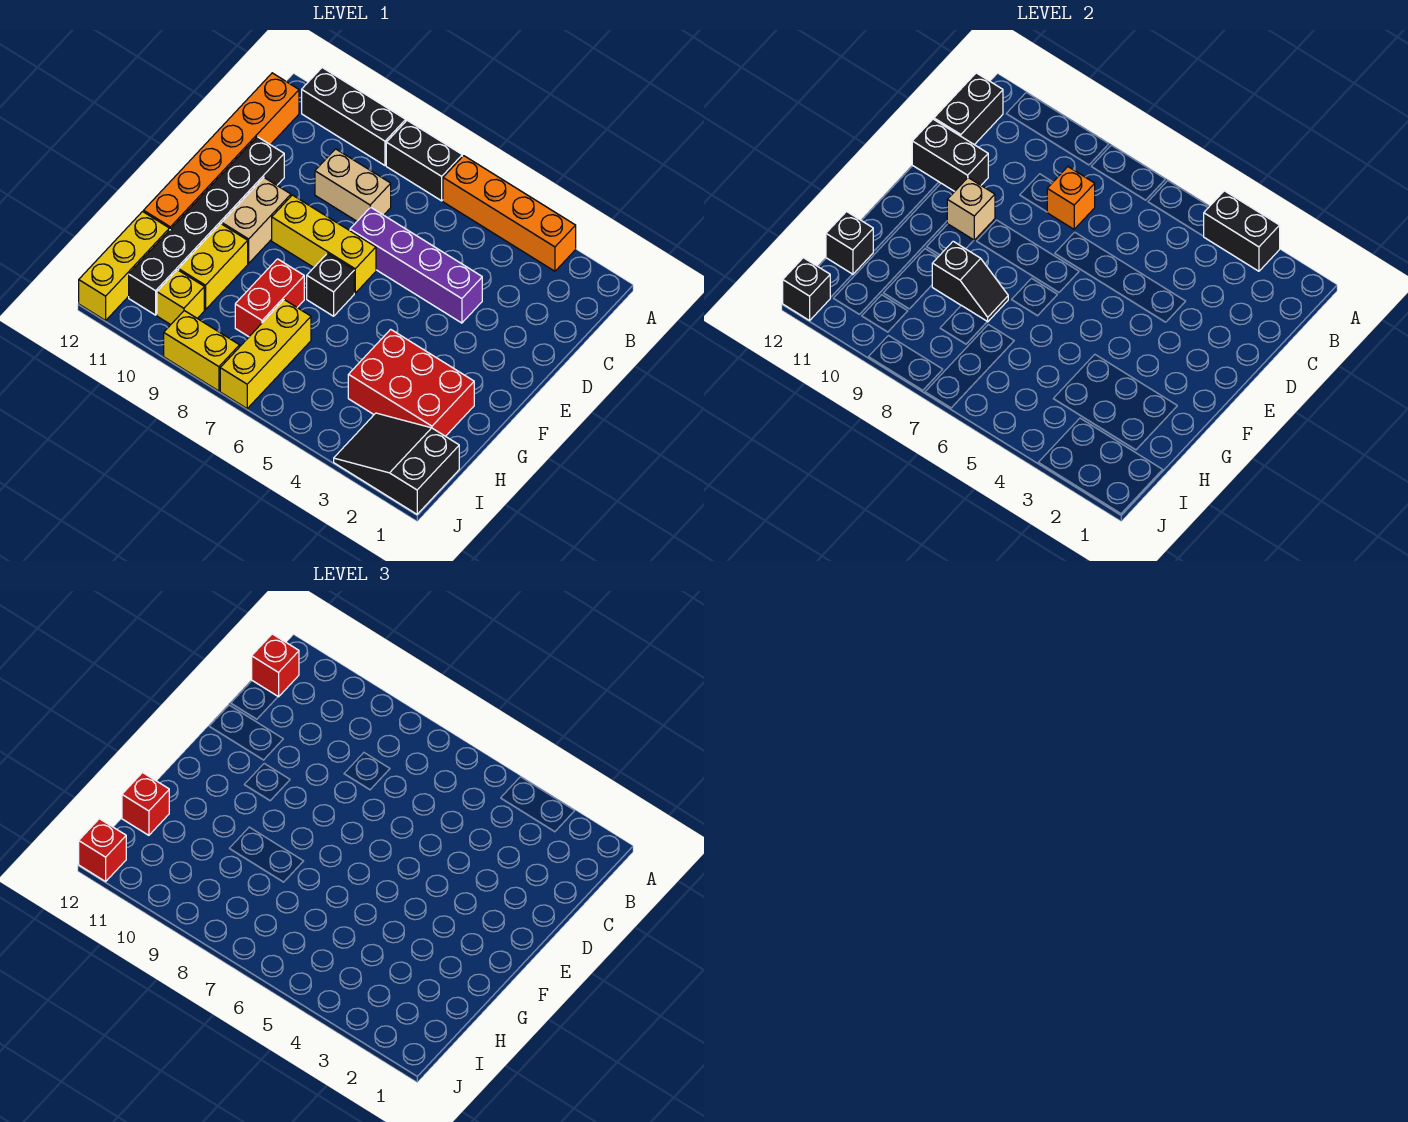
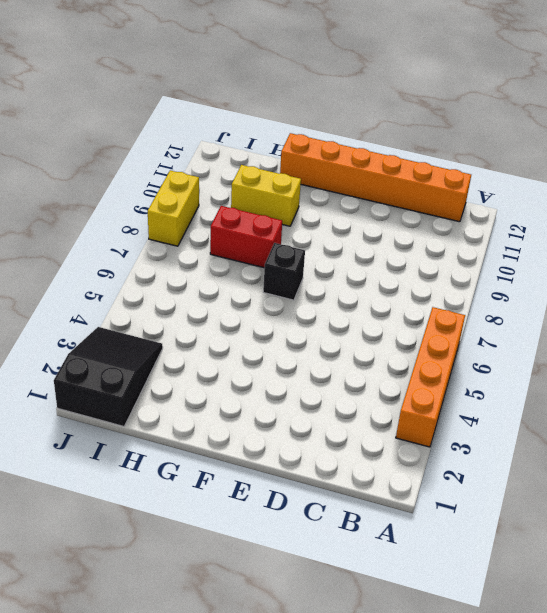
none -> black 1x2 brick [386,121,462,201]
none -> black 1x3 brick [302,68,406,165]
none -> tan 1x2 brick [315,149,391,221]

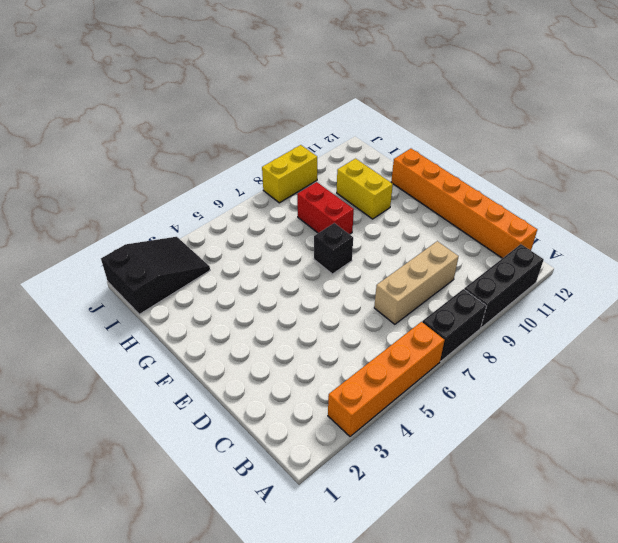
tan 1x3 brick [374,241,459,324] -> tan 1x2 brick [315,149,391,221]
none -> purple 1x4 brick [350,207,482,323]
none -> black 1x6 brick [129,137,284,315]
none -> yellow 1x3 brick [272,195,376,293]

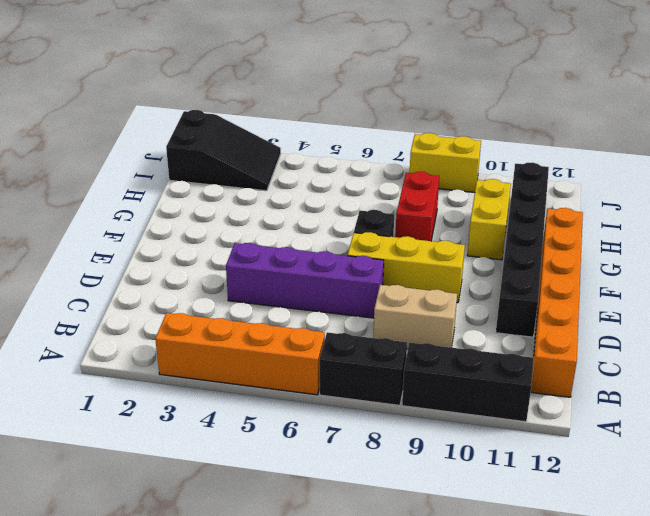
none -> tan 1x2 brick [222,178,291,263]
none -> red 2x3 brick [348,329,474,436]
none -> yellow 1x3 brick [220,300,311,409]

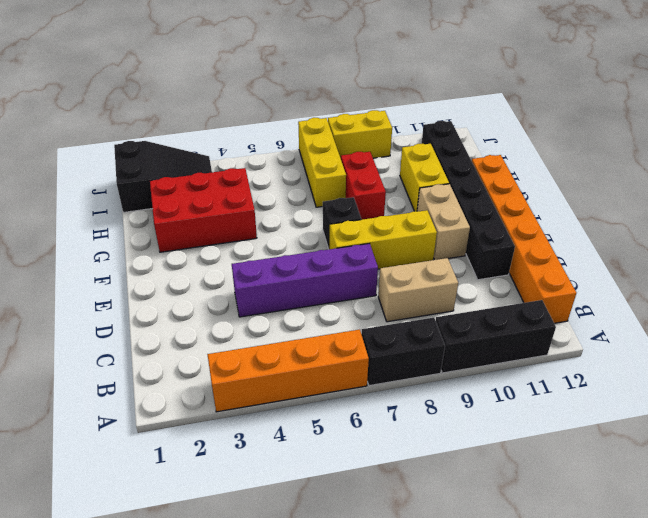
none -> yellow 1x3 brick [79,212,169,320]
none -> yellow 1x1 brick [157,270,204,325]
none -> black 1x2 brick [1204,191,1280,271]

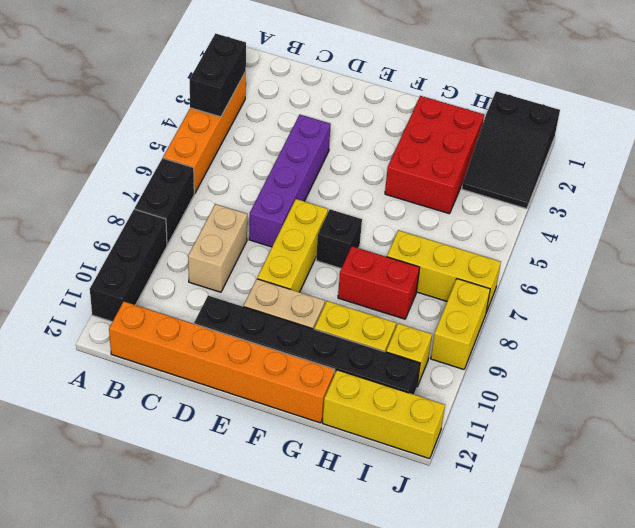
none -> black 1x2 brick [934,73,1003,145]
none -> orange 1x1 brick [1047,167,1095,229]
none -> black 1x2 brick [912,119,988,191]

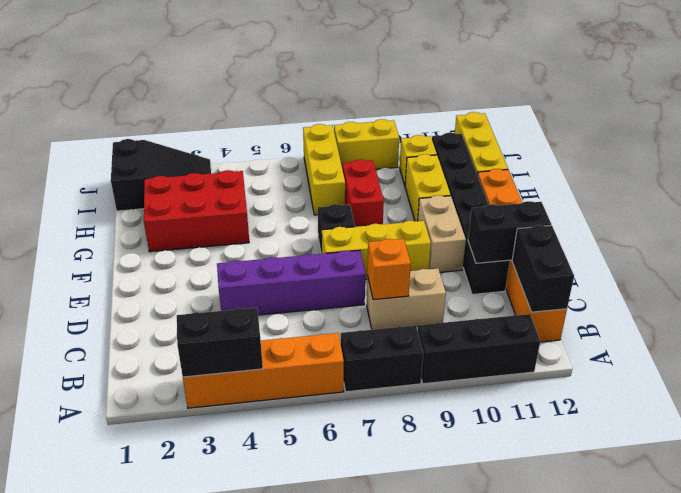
none -> tan 1x1 brick [947,178,995,240]
none -> black 1x2 slope [932,241,1008,322]
none -> black 1x1 brick [826,212,873,274]

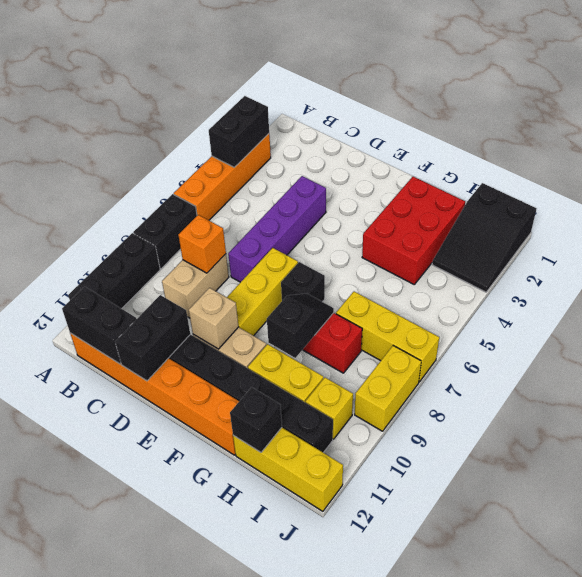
none -> black 1x1 brick [783,258,830,320]
none -> red 1x1 brick [252,634,299,697]
none -> red 1x1 brick [122,773,169,835]

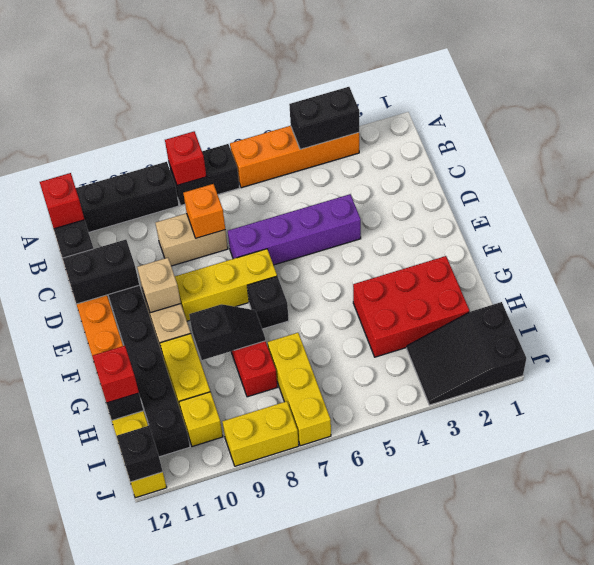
red 1x1 brick [165,131,206,185] -> red 1x1 brick moved to [79,819,126,881]

